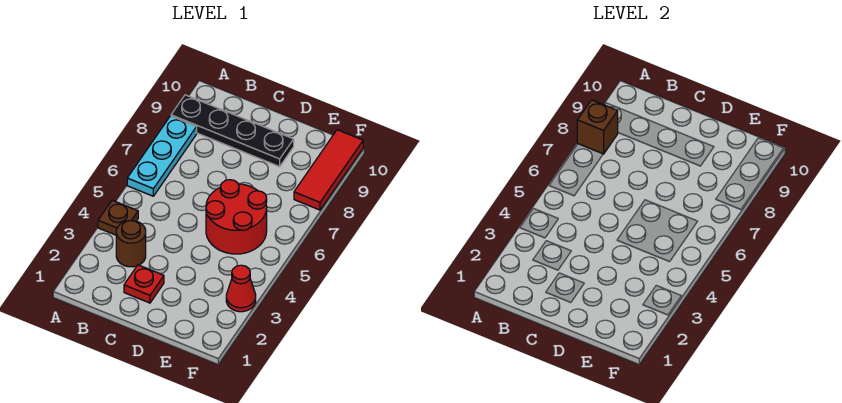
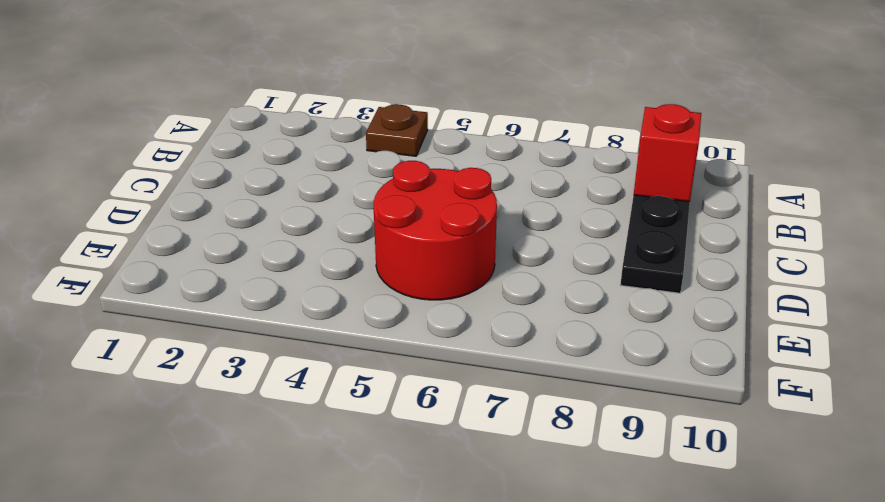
red 1x1 brick [634,104,701,202] -> none
none -> cyan 1x3 plate [127,116,197,196]
none -> brown 1x1 round brick [116,221,146,267]

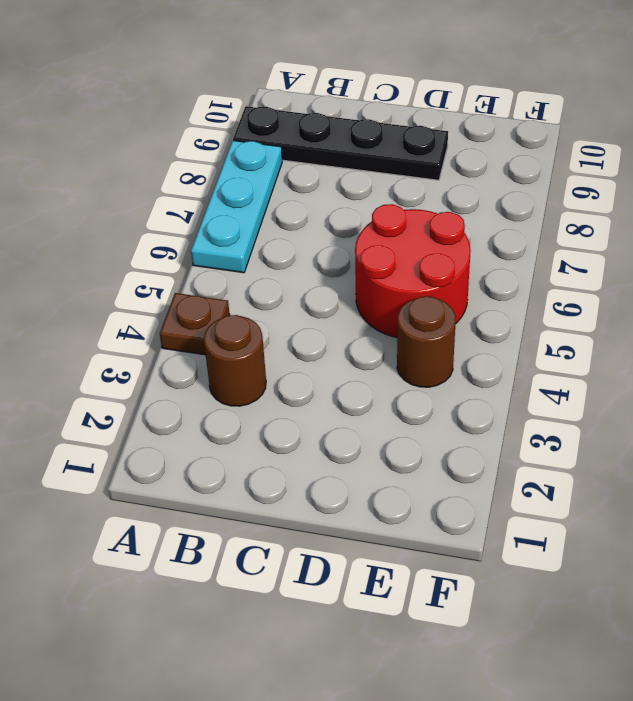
brown 1x1 round brick [397,296,456,387] -> none
none -> red 1x1 plate [124,265,164,303]
none -> red 1x1 cone [226,265,256,312]

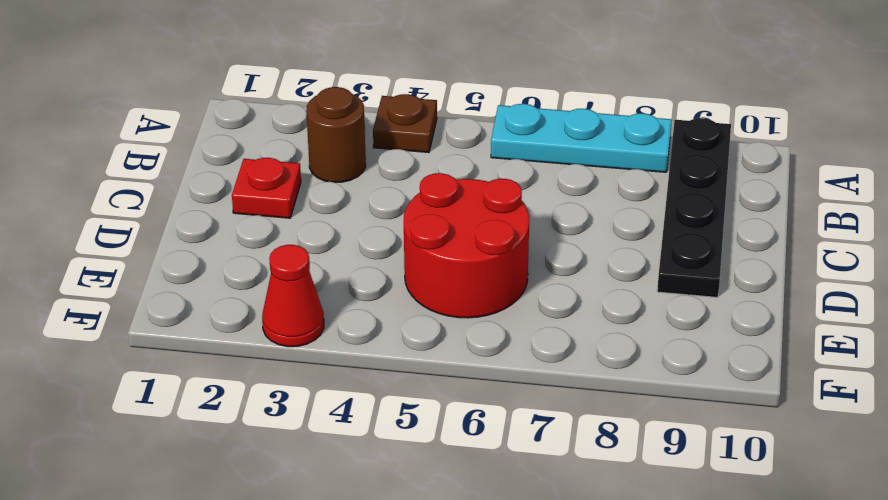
none -> red 1x3 tile [294,130,363,210]
none -> brown 1x1 brick [577,100,618,154]

